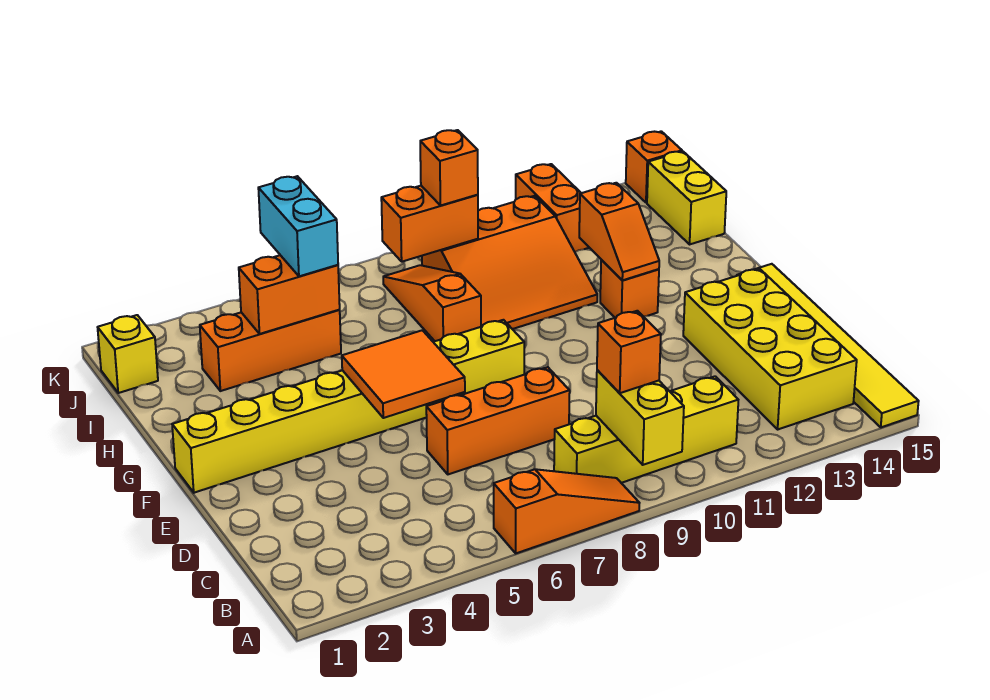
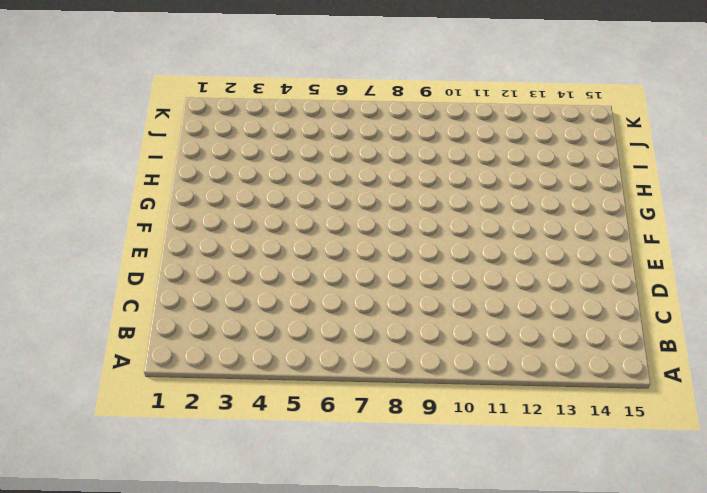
none -> orange 1x3 slope [494,469,639,553]
none -> yellow 1x6 tile [737,264,919,427]
none -> yellow 1x4 brick [554,376,738,483]

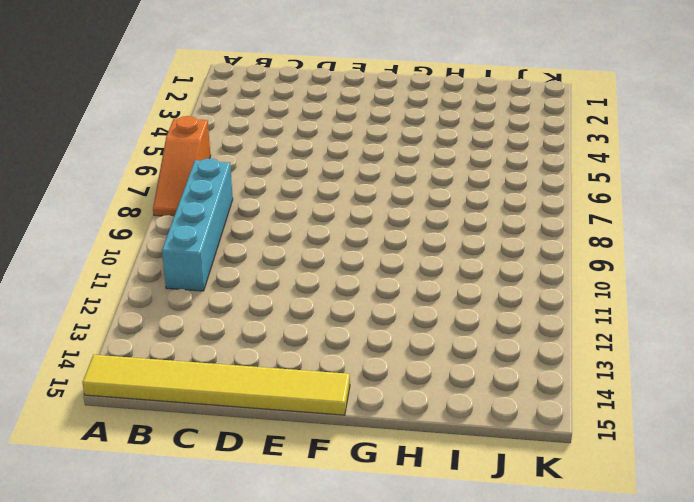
cyan 1x4 brick [162,158,233,291] -> yellow 1x4 brick [554,376,738,483]
none -> yellow 2x4 brick [683,269,857,429]
none -> orange 1x3 brick [426,367,570,474]
none -> yellow 1x8 brick [172,320,524,493]

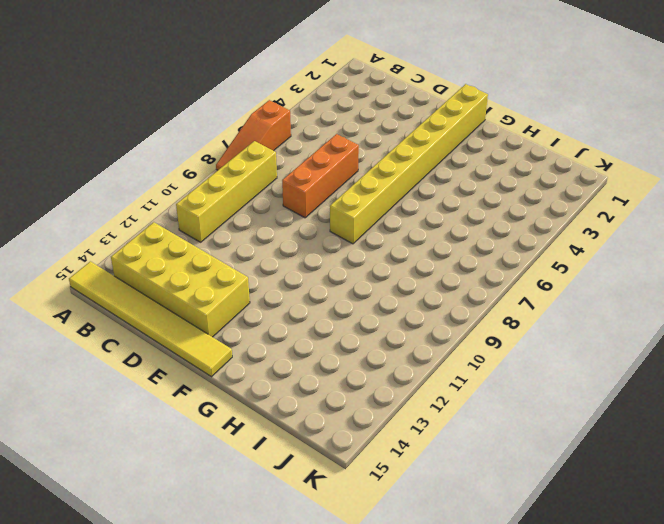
none -> orange 1x1 brick [600,260,659,318]
none -> orange 1x3 slope [383,265,481,341]
none -> orange 3x3 slope [422,196,597,329]

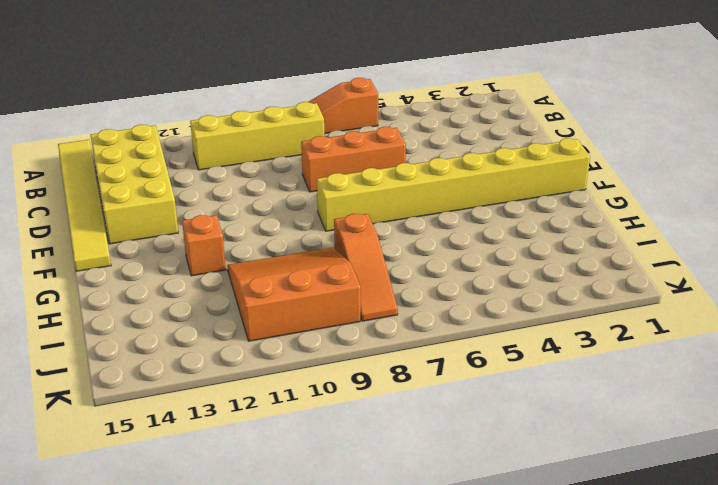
none -> orange 1x3 brick [200,310,341,391]
none -> yellow 1x2 brick [647,151,726,244]
none -> yellow 1x1 brick [98,315,158,393]

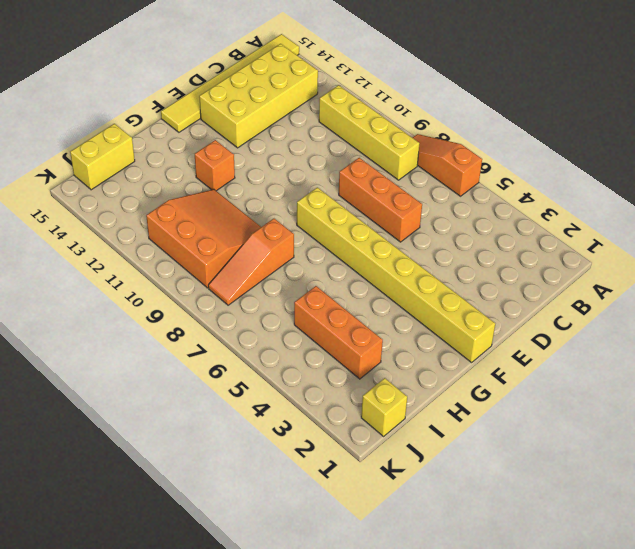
none -> orange 1x2 brick [516,164,589,252]
none -> orange 1x1 brick [626,131,682,203]
none -> yellow 1x2 brick [596,370,684,465]

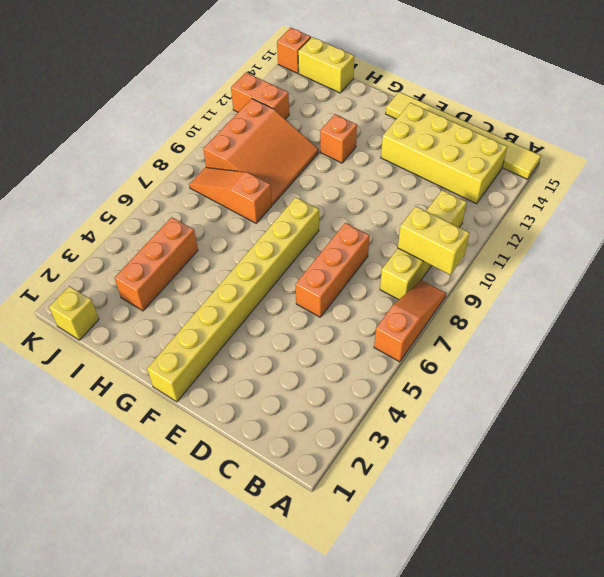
none -> orange 2x2 tile [342,330,465,418]
none -> orange 1x2 slope [579,183,659,280]
none -> orange 1x2 brick [239,255,340,334]

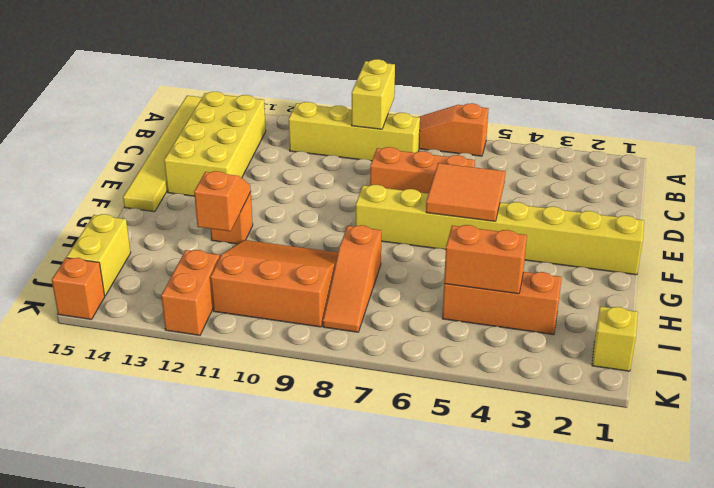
none -> orange 1x2 brick [381,186,478,262]
none -> orange 1x1 brick [597,311,661,393]
none -> cyan 1x2 brick [258,176,338,276]

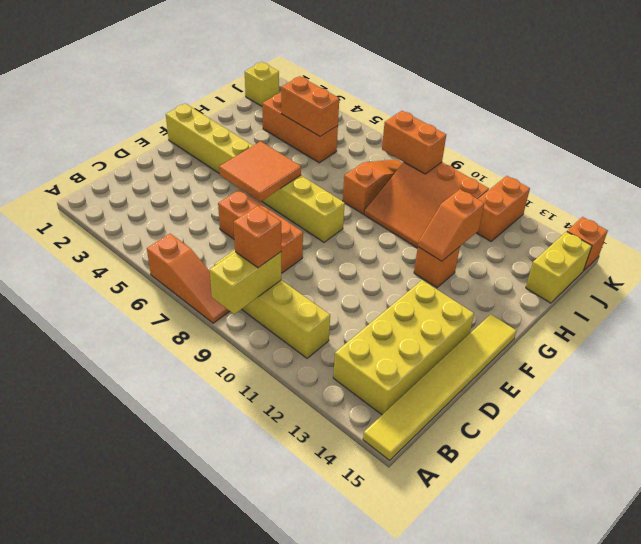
none -> cyan 1x2 brick [258,176,338,276]
none -> orange 1x1 brick [420,130,478,206]

